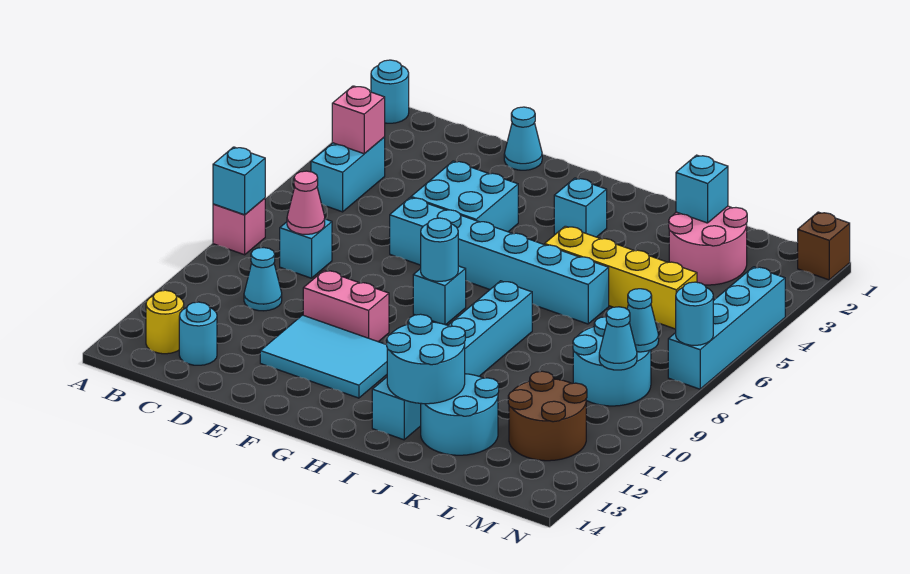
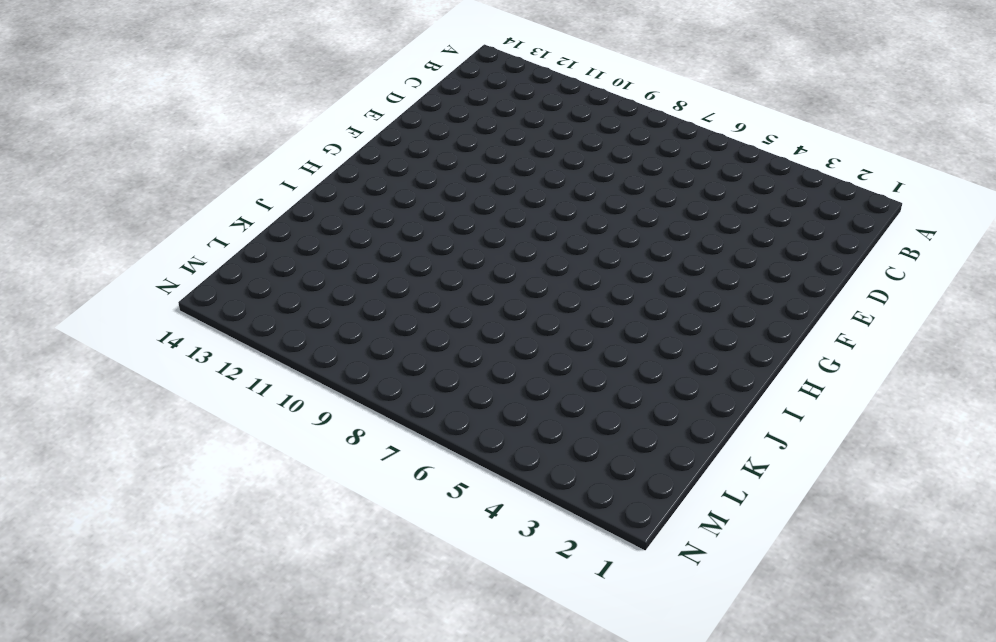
none -> cyan 1x1 round brick [371,60,409,123]
none -> pink 1x1 brick [213,198,265,255]
none -> cyan 1x2 brick [311,137,385,212]
none -> yellow 1x1 round brick [146,290,184,354]

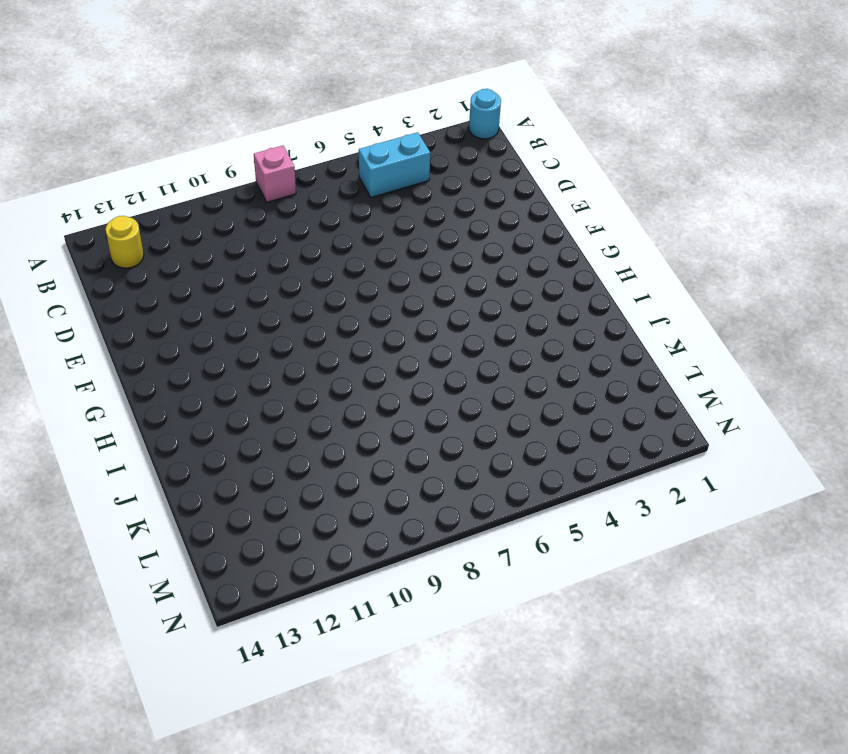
none -> cyan 1x1 brick [280,219,332,278]
none -> cyan 1x1 cone [244,248,282,311]
none -> cyan 1x1 round brick [179,302,217,365]
none -> cyan 1x1 cone [504,107,542,170]

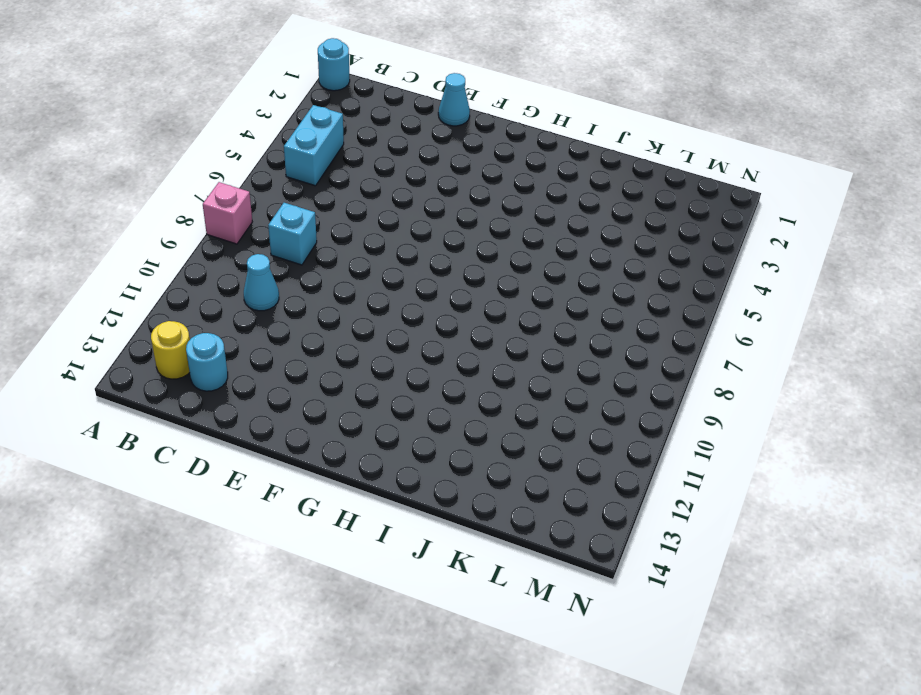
none -> cyan 2x2 brick [411,161,518,232]
none -> cyan 1x6 brick [390,198,609,324]
none -> pink 1x2 brick [303,270,389,342]
none -> cyan 2x3 tile [260,315,387,398]

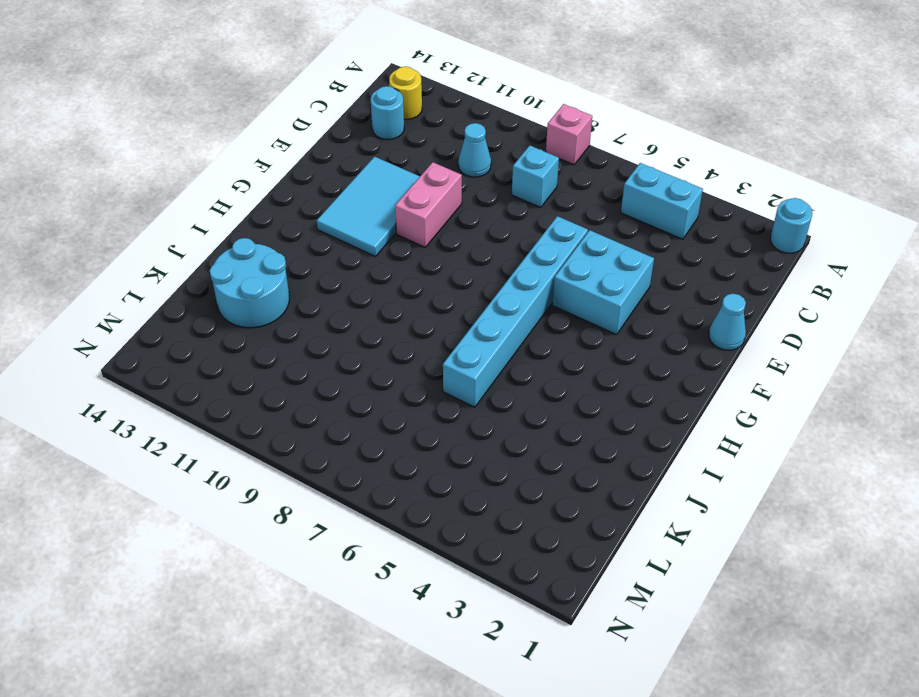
none -> cyan 1x1 brick [413,266,466,325]
none -> cyan 1x1 brick [554,178,607,237]
none -> yellow 1x4 brick [545,226,697,329]
none -> cyan 1x6 brick [372,281,532,440]

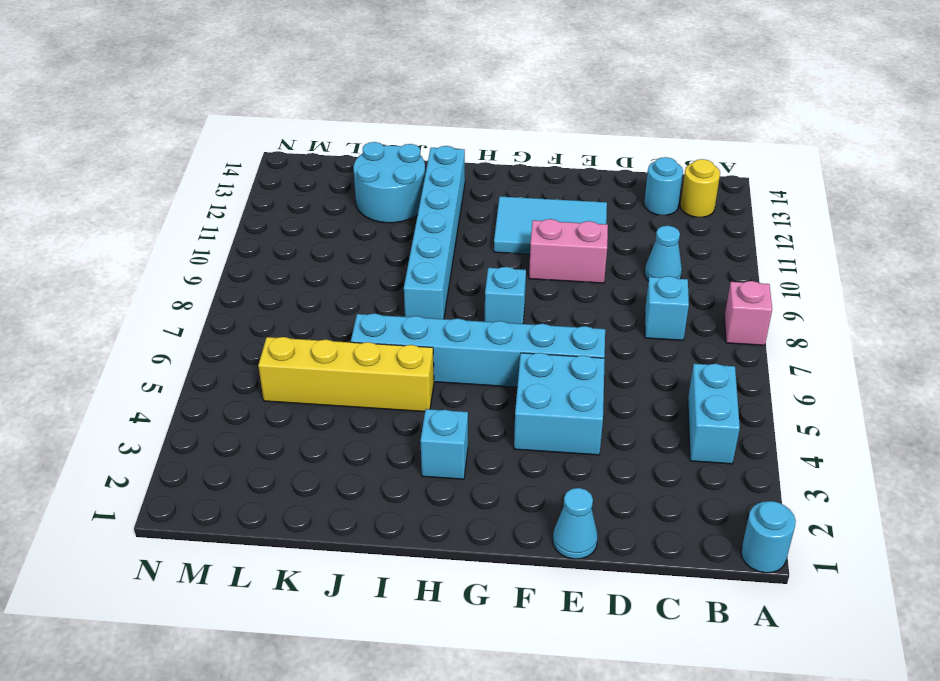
none -> pink 2x2 round brick [669,206,747,285]
none -> cyan 2x2 round brick [573,317,651,406]
none -> brown 2x2 round brick [508,371,587,461]
none -> brown 1x1 brick [798,212,850,280]

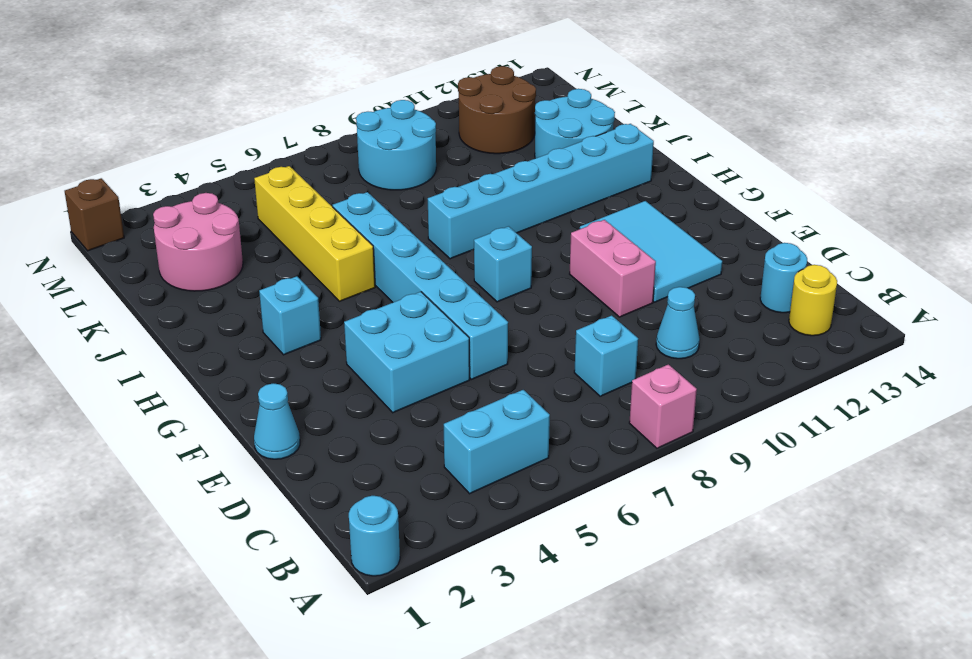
none -> cyan 1x4 brick [668,267,785,389]
none -> cyan 1x1 brick [213,147,265,215]
none -> pink 1x1 brick [332,86,385,154]
none -> pink 1x1 cone [287,171,325,234]

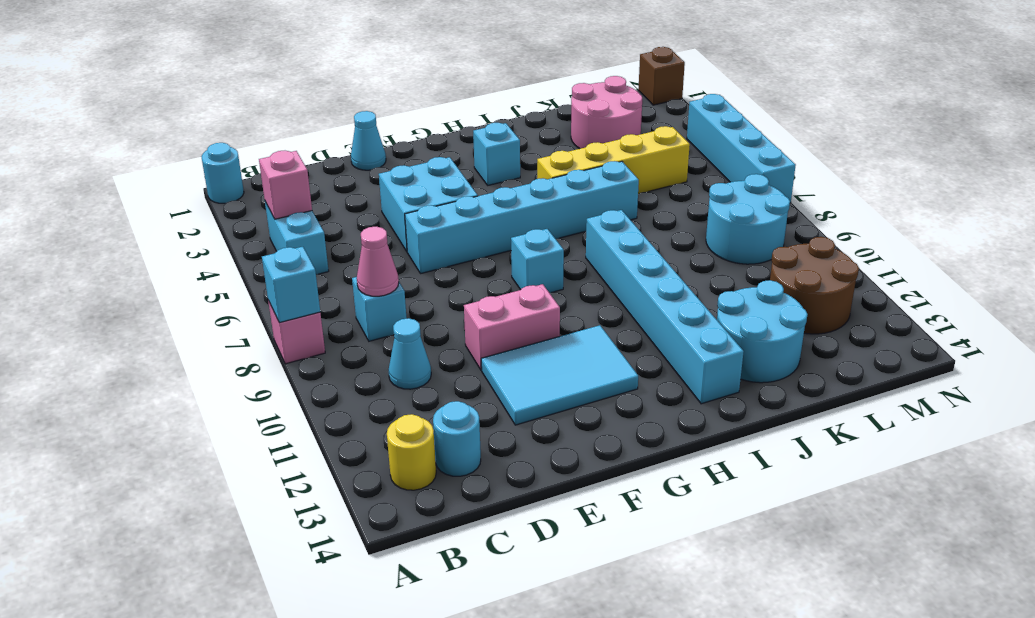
none -> cyan 1x1 round brick [421,218,458,281]
none -> cyan 2x2 round brick [387,314,465,404]
none -> cyan 1x1 brick [676,155,728,223]
none -> cyan 1x1 cone [627,289,659,352]

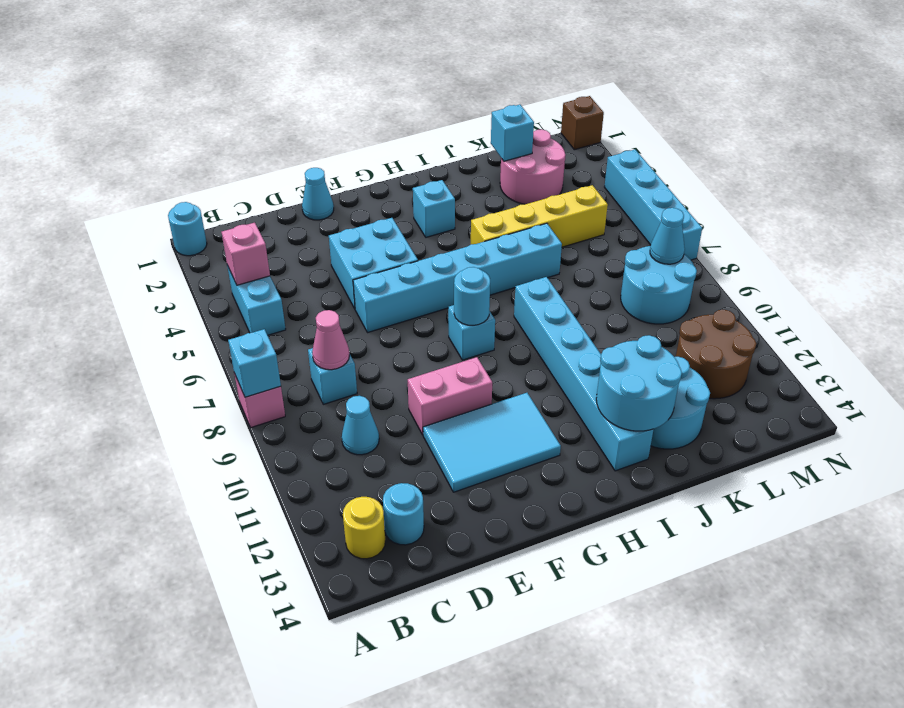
none -> cyan 1x1 cone [599,307,637,370]
none -> cyan 1x1 round brick [676,282,713,345]

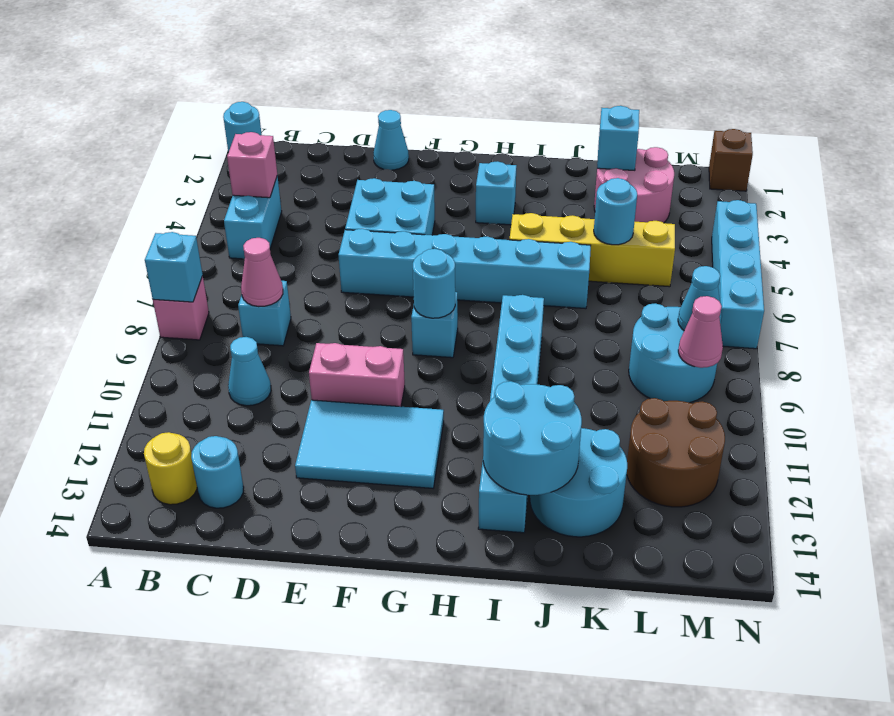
cyan 1x1 round brick [594,178,637,245] -> cyan 1x1 round brick moved to [676,282,713,345]
pink 1x1 cone [678,296,723,368] -> cyan 1x1 cone [599,307,637,370]

